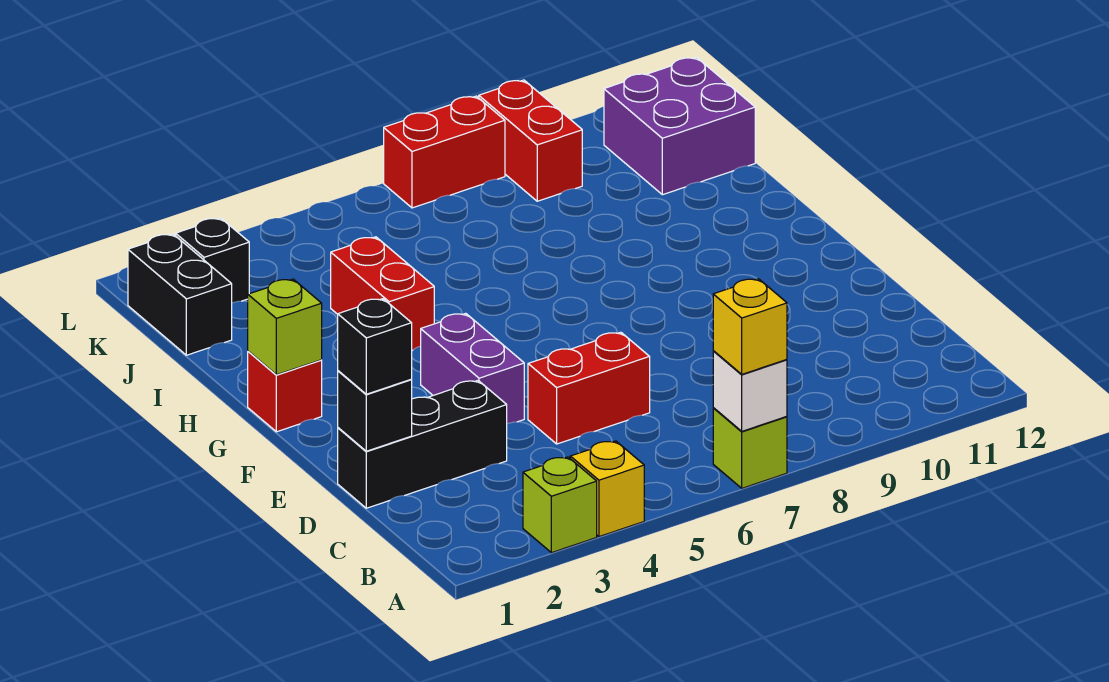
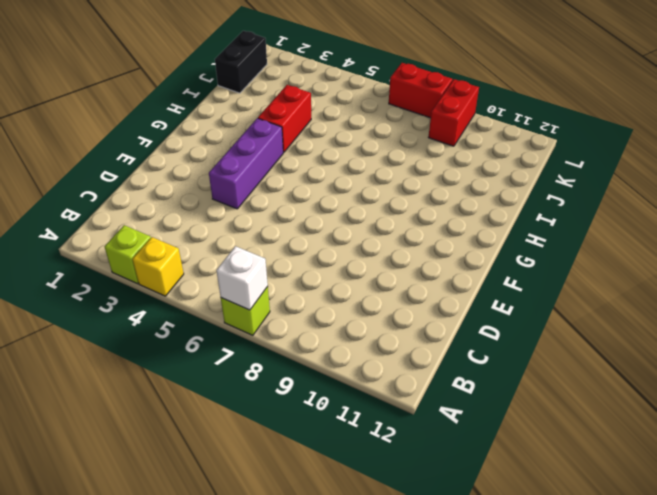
purple 1x3 brick [209,118,283,209] -> purple 1x2 brick [421,313,524,424]
none -> black 1x3 brick [338,381,507,508]
none -> red 1x2 brick [528,332,650,444]
none -> red 1x1 brick [248,351,322,432]

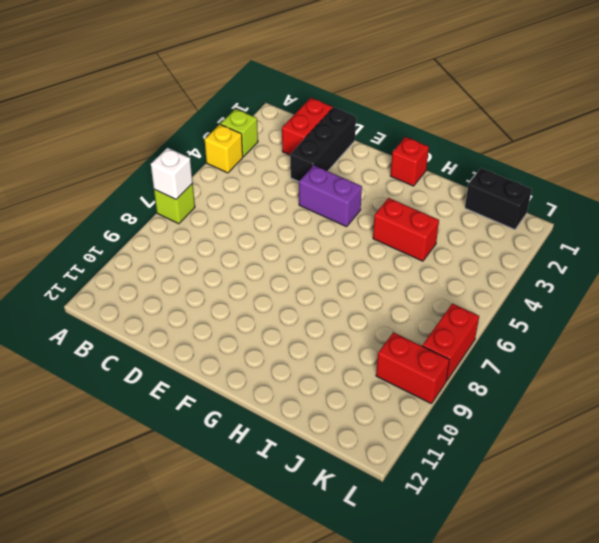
red 1x2 brick [282,98,333,155] -> red 1x2 brick moved to [528,332,650,444]
none -> purple 2x2 brick [604,57,755,195]
none -> black 1x1 brick [176,218,249,303]
none -> black 1x1 brick [338,371,412,451]

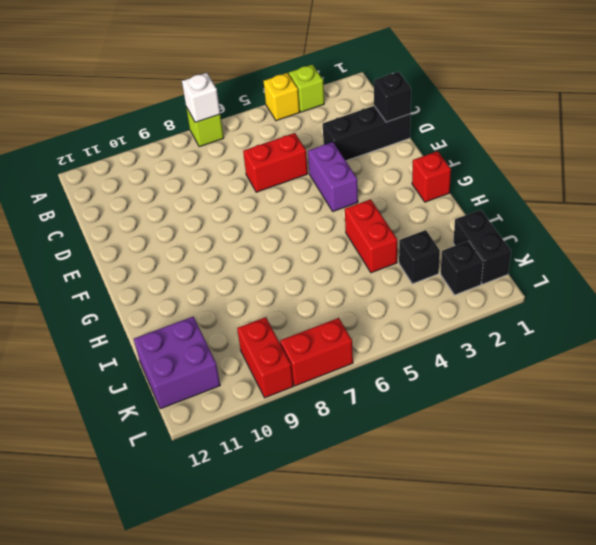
black 1x1 brick [399,230,440,284] -> black 1x1 brick moved to [338,299,412,394]
none -> lime 1x1 brick [248,279,322,375]
none -> yellow 1x1 brick [713,279,787,374]

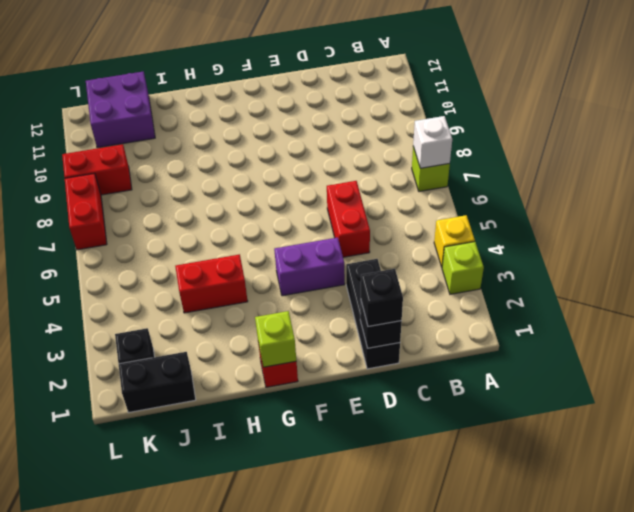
none -> yellow 1x1 brick [713,279,787,374]

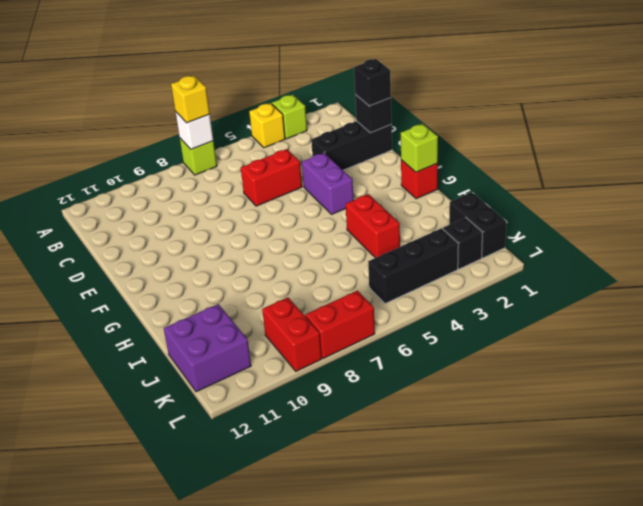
black 1x3 brick [368,228,458,304] -> none

